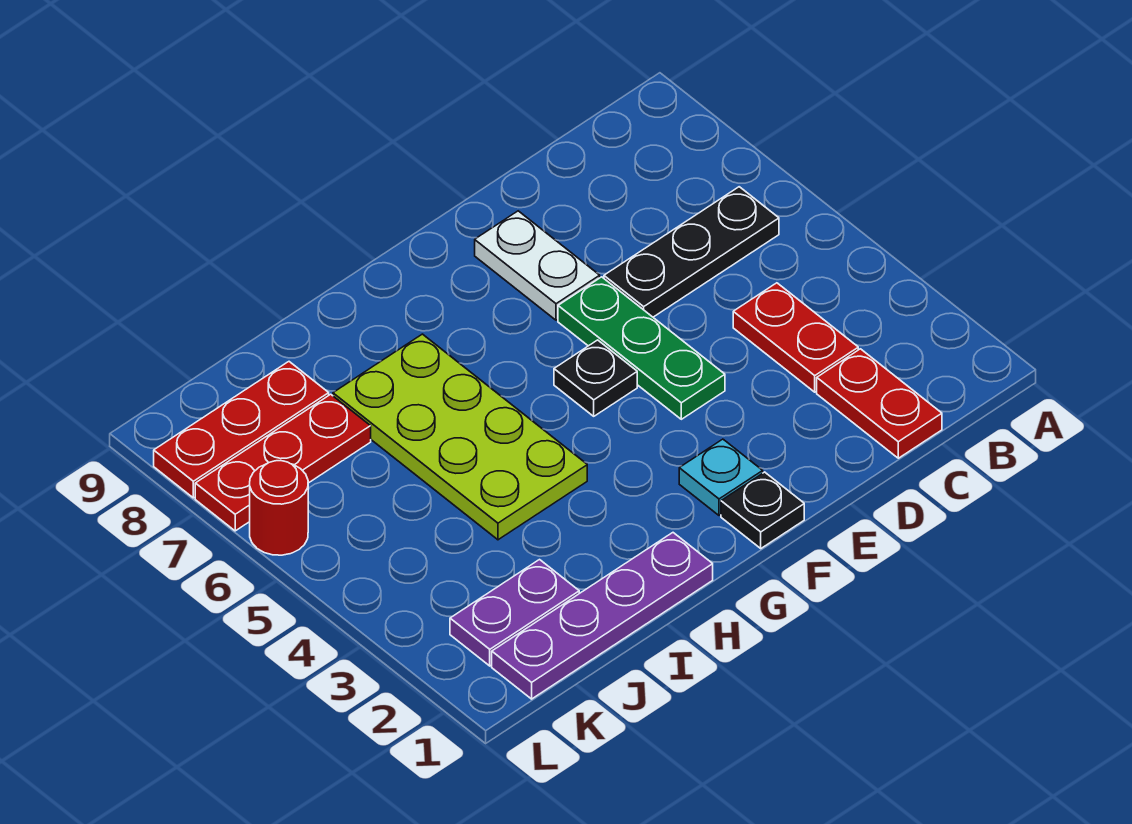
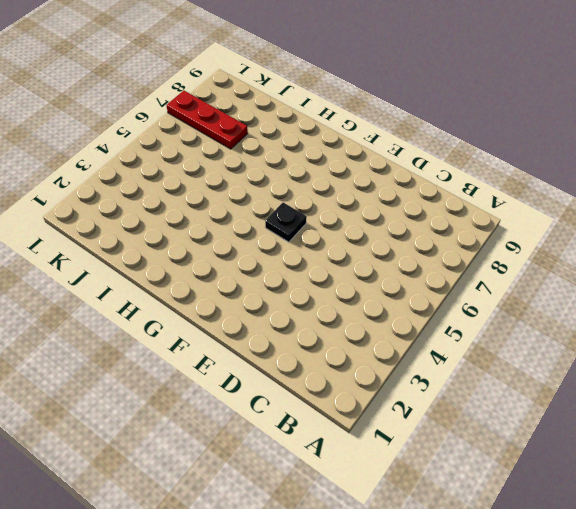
none -> black 1x3 plate [604,187,779,317]
none -> red 1x2 plate [817,349,942,458]
none -> red 1x2 plate [733,283,858,392]

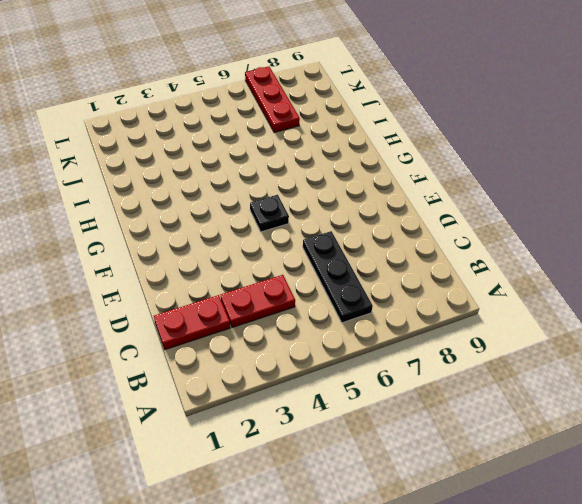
none -> green 1x3 plate [558,277,725,419]
none -> white 1x2 plate [475,211,600,320]
none -> black 1x1 plate [721,472,804,548]

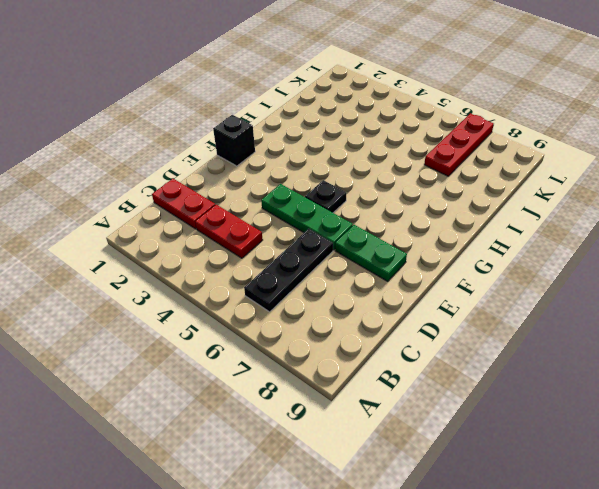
green 1x2 plate [335,225,407,281] -> white 1x2 plate [475,211,600,320]
black 1x1 brick [213,115,255,166] -> black 1x1 plate [721,472,804,548]
none -> cyan 1x1 plate [679,439,763,515]
none -> purple 1x4 plate [492,533,713,699]
none -> lime 2x4 plate [333,334,587,540]

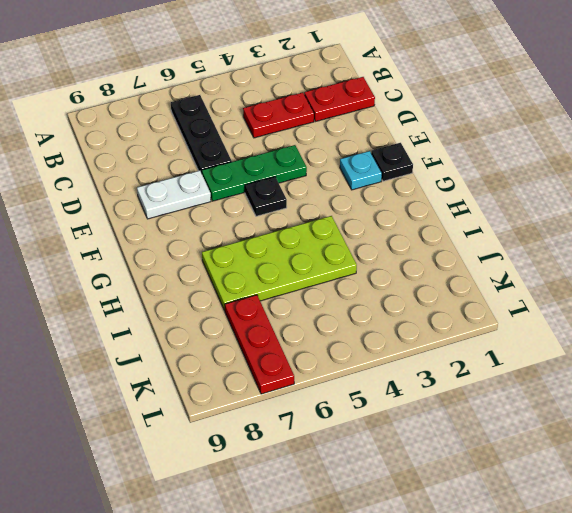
none -> purple 1x4 plate [492,533,713,699]
none -> purple 1x2 plate [450,560,579,666]
none -> red 1x3 plate [154,362,329,498]

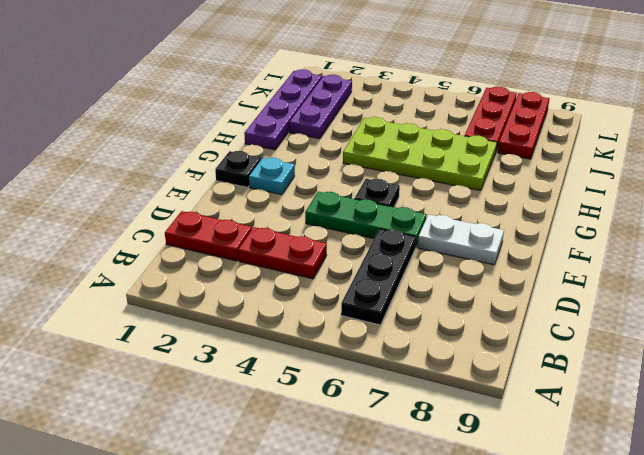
purple 1x3 plate [289,75,352,139] -> purple 1x2 plate [450,560,579,666]
none -> red 1x1 round brick [250,461,308,555]

